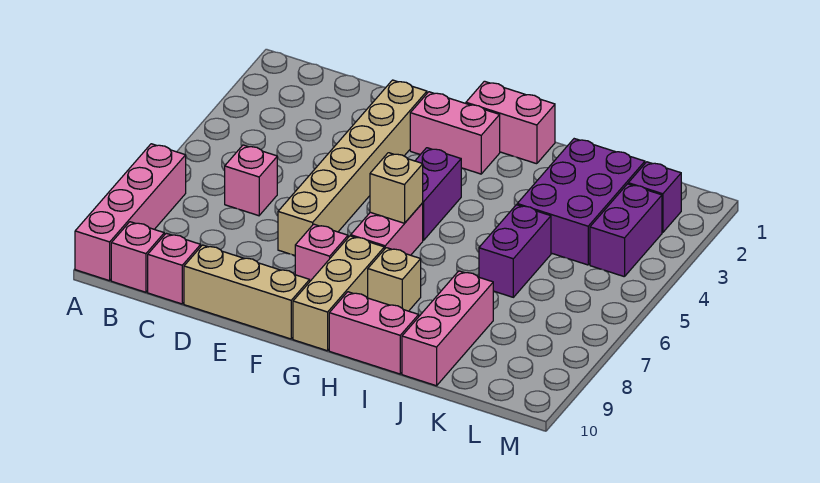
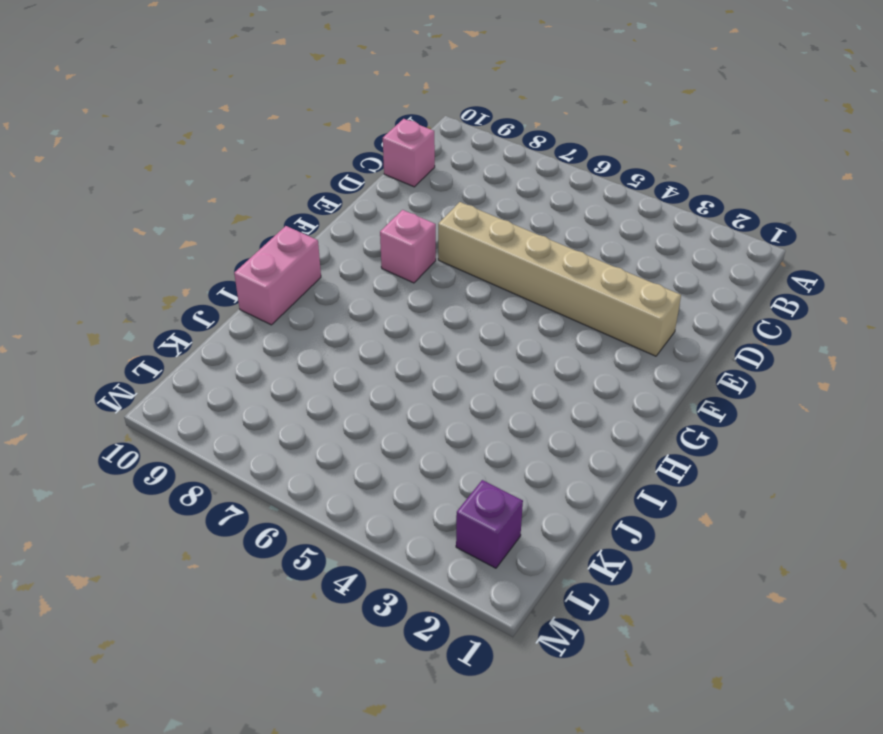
none -> pink 1x4 brick [75,144,186,281]
none -> pink 1x1 brick [111,222,164,292]
none -> pink 1x1 brick [225,145,277,216]

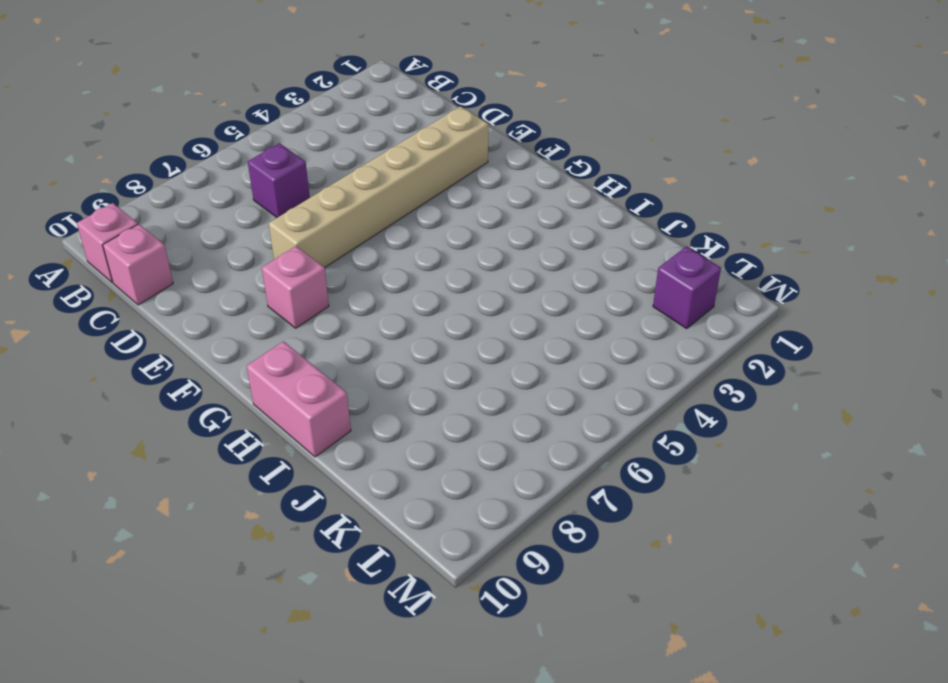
purple 1x1 brick [248,143,310,218] -> pink 1x1 brick [225,145,277,216]
none -> pink 1x4 brick [75,144,186,281]
none -> tan 1x3 brick [184,245,310,339]
none -> pink 1x2 brick [410,92,500,174]

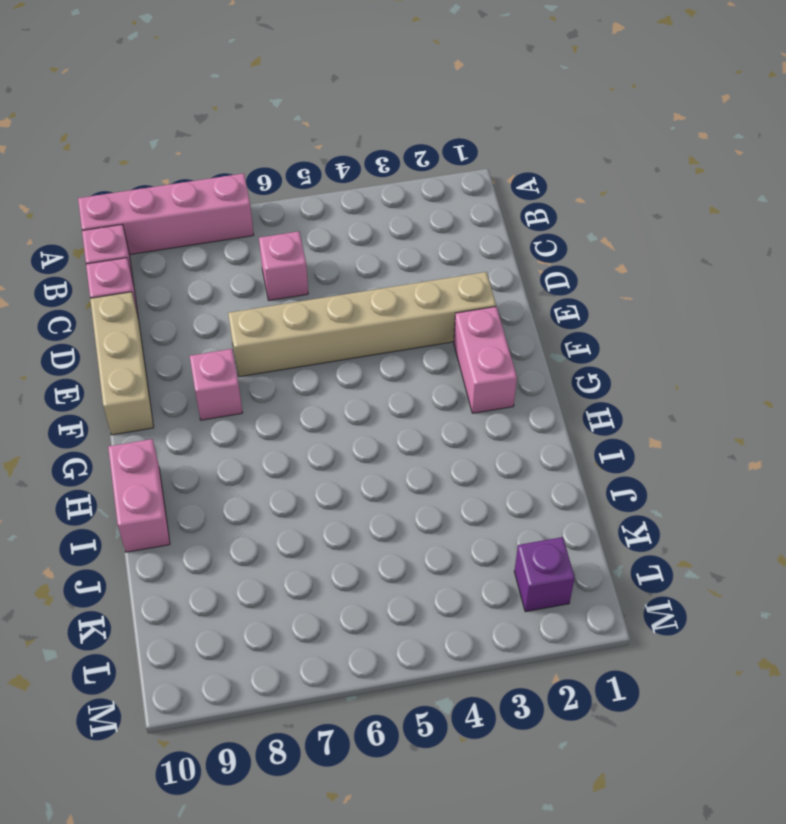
none -> pink 1x2 brick [466,81,555,164]
none -> purple 1x2 brick [415,148,461,240]
none -> pink 1x2 brick [351,203,423,255]

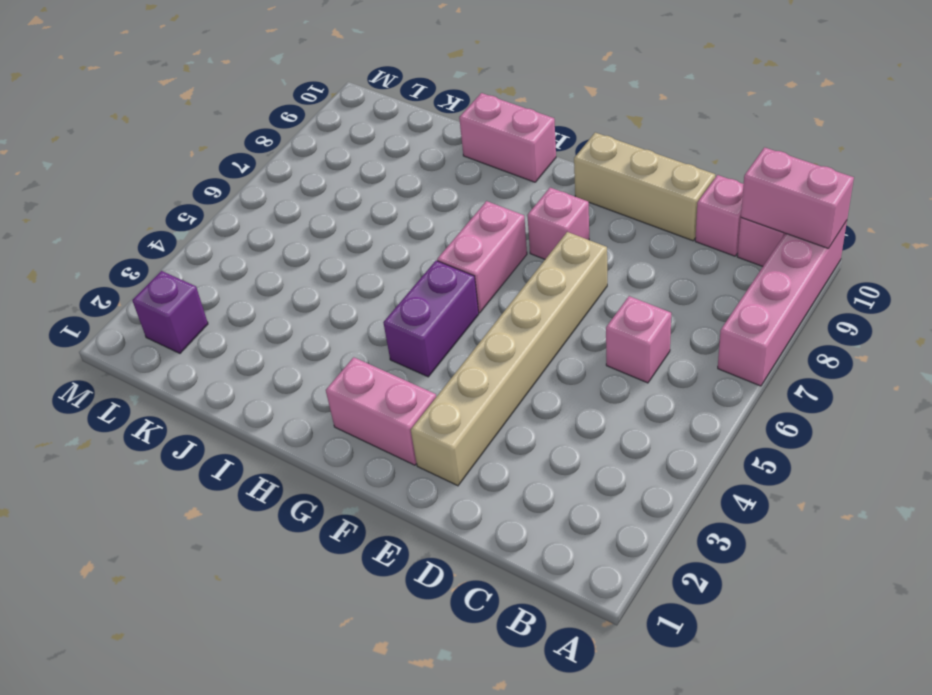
pink 1x2 brick [741,147,854,249] -> pink 1x2 brick moved to [466,81,555,164]
none -> tan 1x3 brick [293,236,384,351]
none -> tan 1x1 brick [368,248,421,311]
none -> purple 2x3 brick [517,139,645,265]

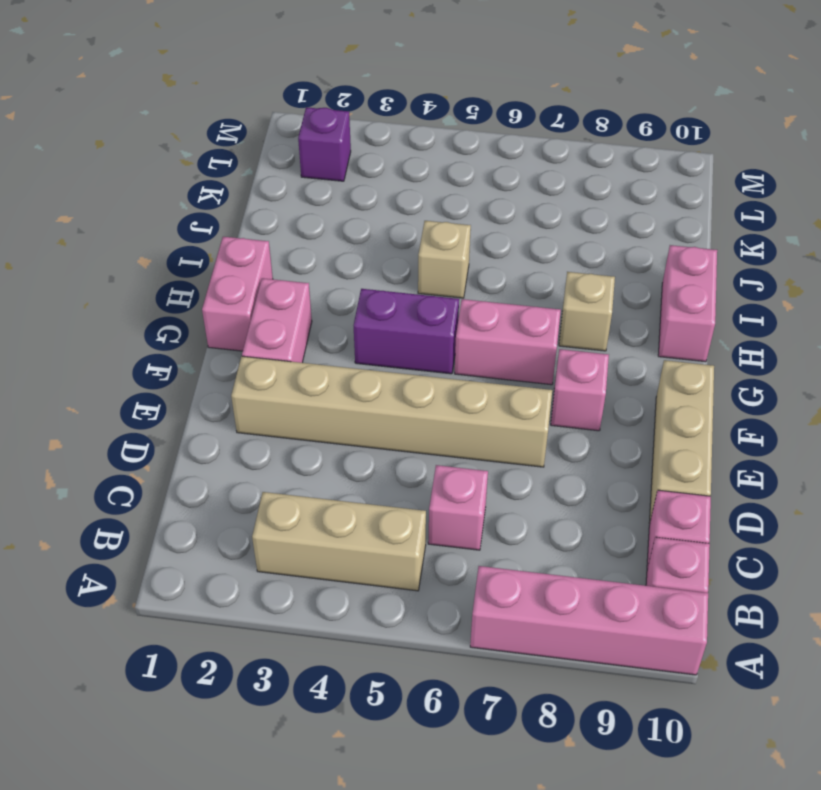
tan 1x3 brick [252,492,426,591] -> tan 1x3 brick moved to [293,236,384,351]
tan 1x1 brick [418,221,471,298] -> tan 1x1 brick moved to [370,153,423,223]
none -> purple 2x3 brick [517,139,645,265]
none -> purple 1x2 brick [479,205,551,297]
none -> pink 1x3 brick [402,271,493,386]

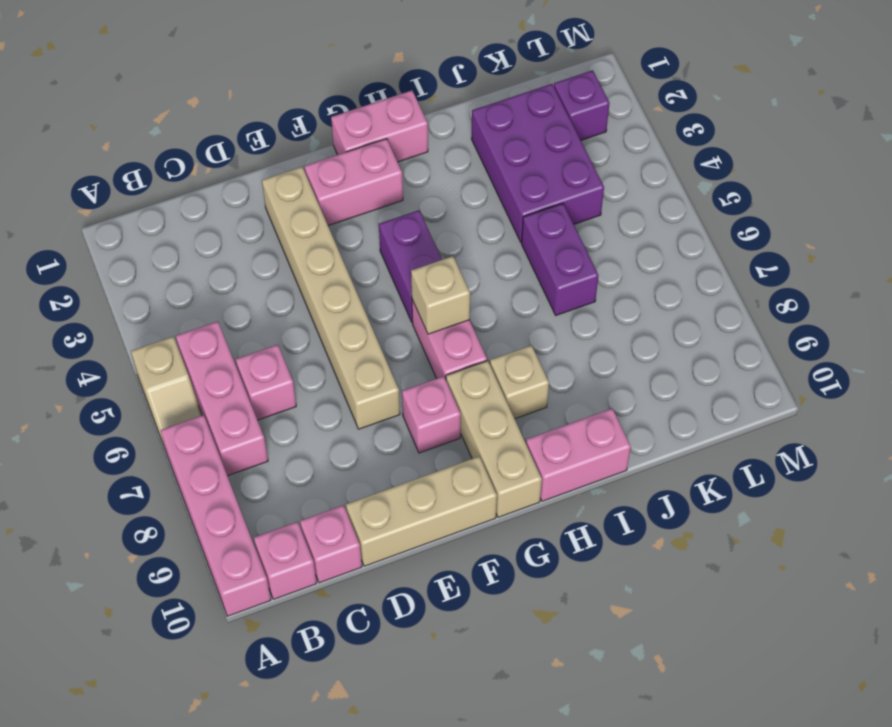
tan 1x2 slope [131,337,202,448] -> none
pink 1x3 brick [176,321,268,476] -> pink 1x3 brick moved to [402,271,493,386]
none -> purple 1x2 brick [590,184,662,277]

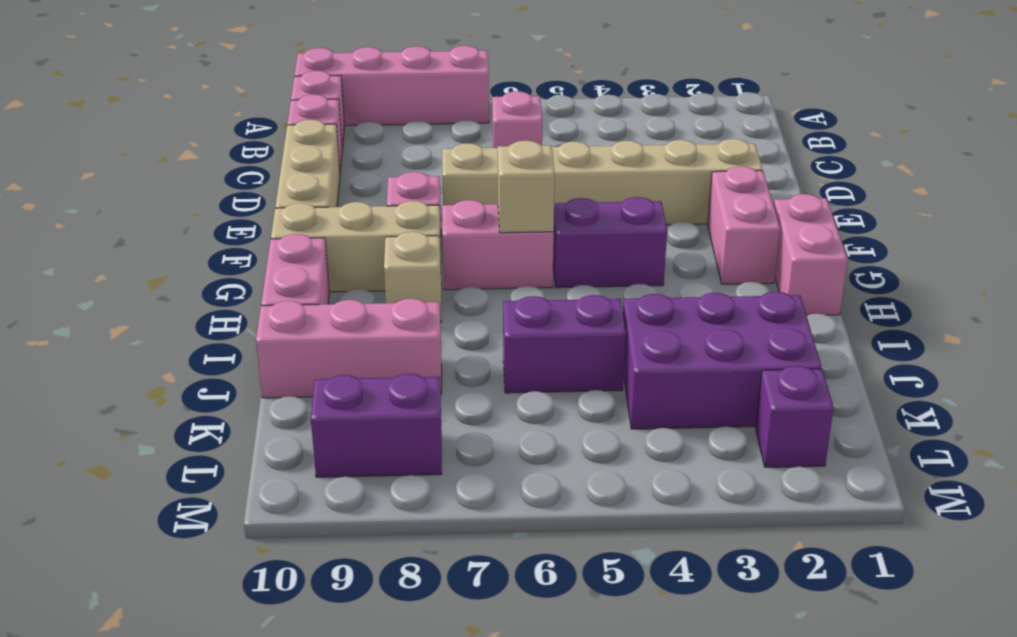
purple 1x2 brick [311,374,442,477] -> purple 1x2 brick moved to [590,184,662,277]

